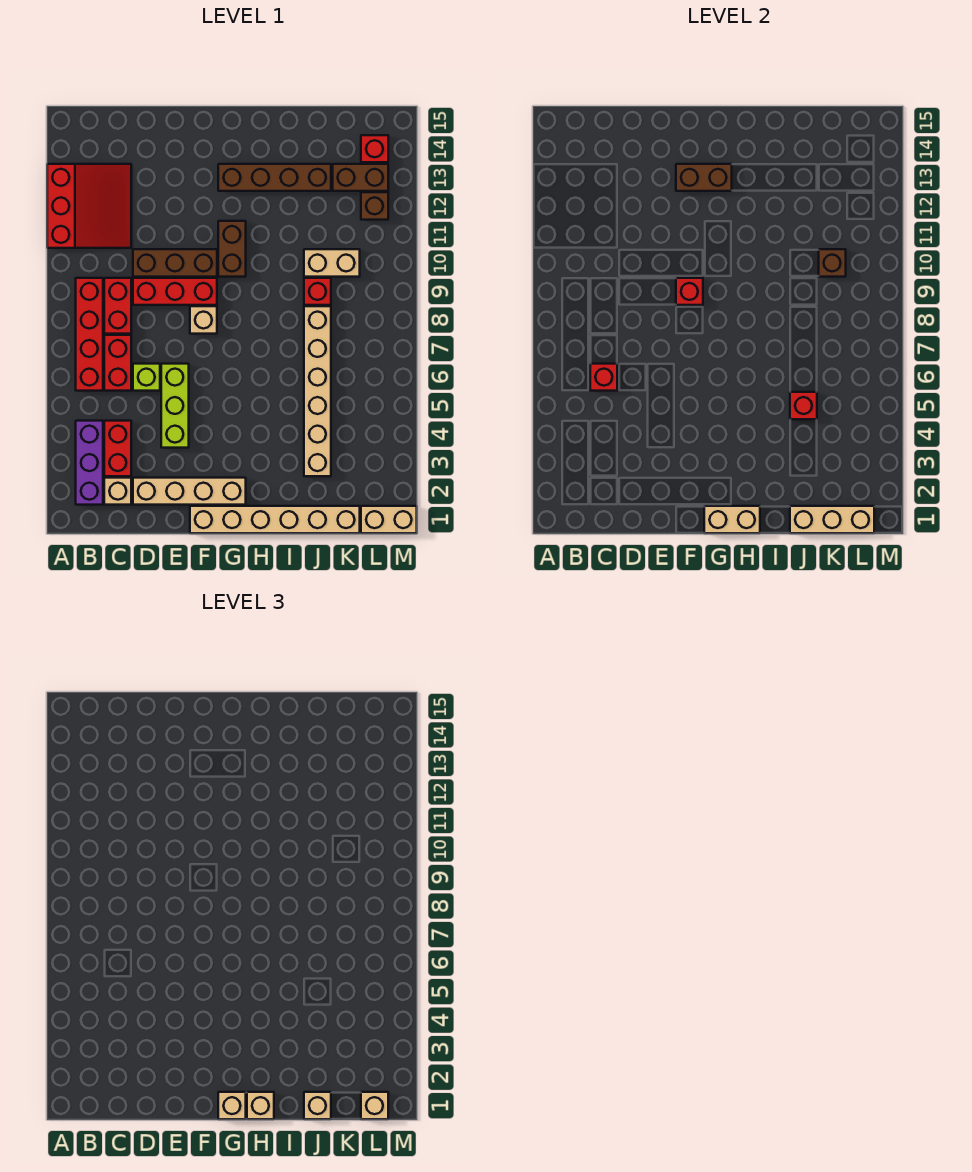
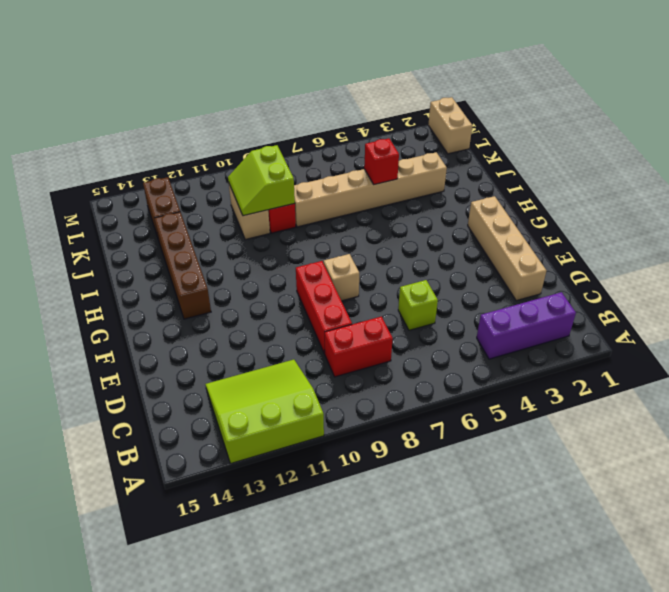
lime 3x3 slope [205,360,324,463] -> red 3x3 slope [47,164,131,248]
lime 2x2 slope [228,145,295,216] -> brown 1x1 brick [819,249,846,277]
none -> red 1x4 brick [76,278,103,391]
none -> tan 1x1 brick [104,478,131,505]
none -> red 1x2 brick [104,421,131,476]
none -> red 1x2 brick [104,335,131,391]

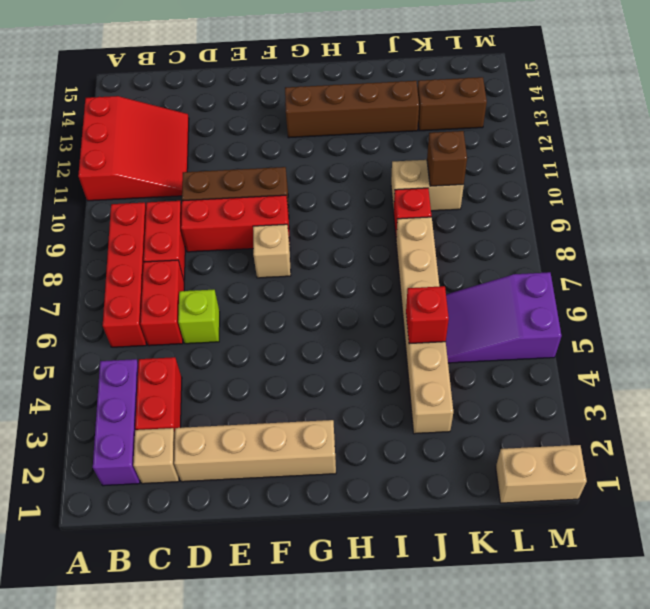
purple 2x3 slope [446,272,562,363] -> none
none -> lime 1x3 brick [161,364,189,448]
none -> tan 1x6 brick [190,506,360,533]
none -> brown 1x2 brick [218,221,246,277]
none -> brown 1x1 brick [361,192,388,220]

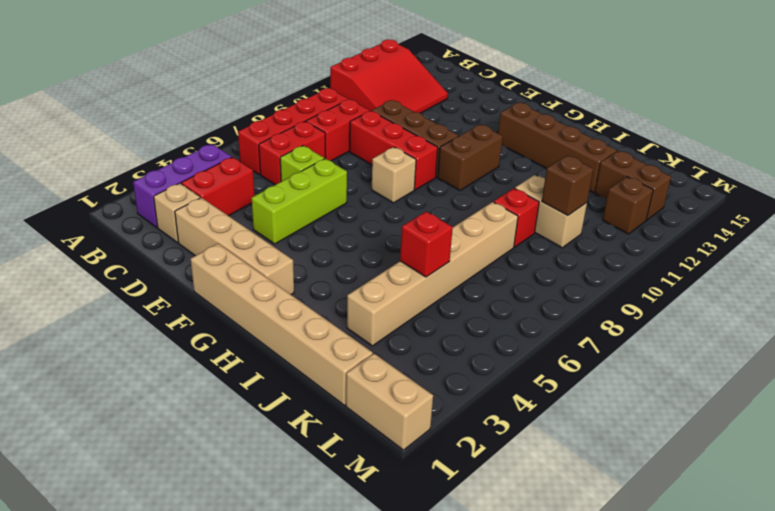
none -> red 1x1 brick [361,135,388,162]
none -> red 1x1 brick [590,364,617,391]
none -> red 1x1 brick [676,278,703,305]
none -> brown 1x2 brick [676,164,732,191]

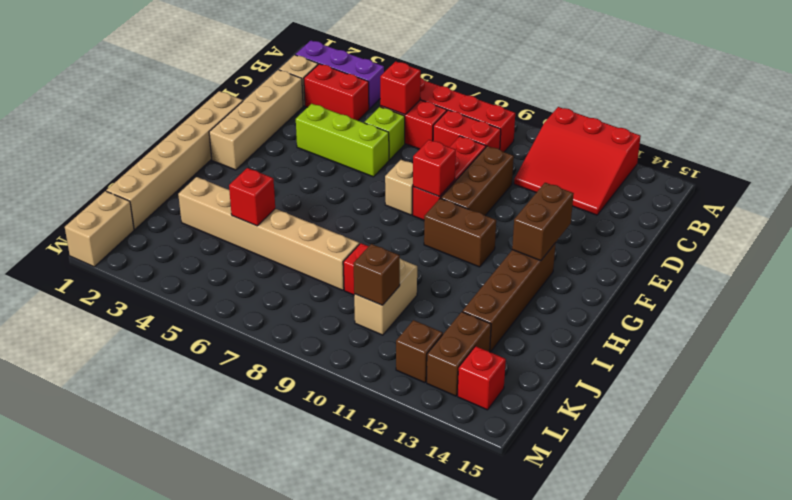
none -> tan 1x2 brick [704,506,760,533]
none -> tan 1x3 brick [790,506,874,533]
none -> tan 1x1 brick [218,1092,246,1119]
none -> tan 1x1 brick [247,1092,274,1119]

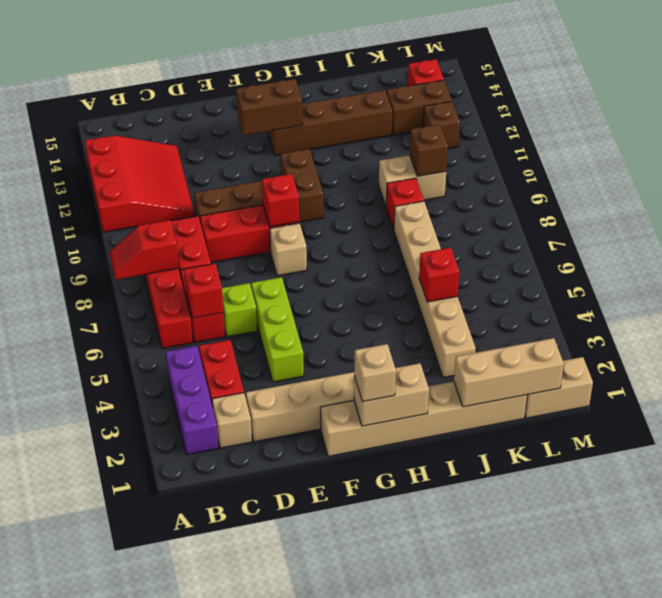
red 1x2 slope [110,220,178,280] -> none
none -> tan 1x1 brick [247,1092,274,1119]
none -> tan 1x1 brick [304,1092,331,1119]
none -> tan 1x1 brick [361,1092,388,1119]

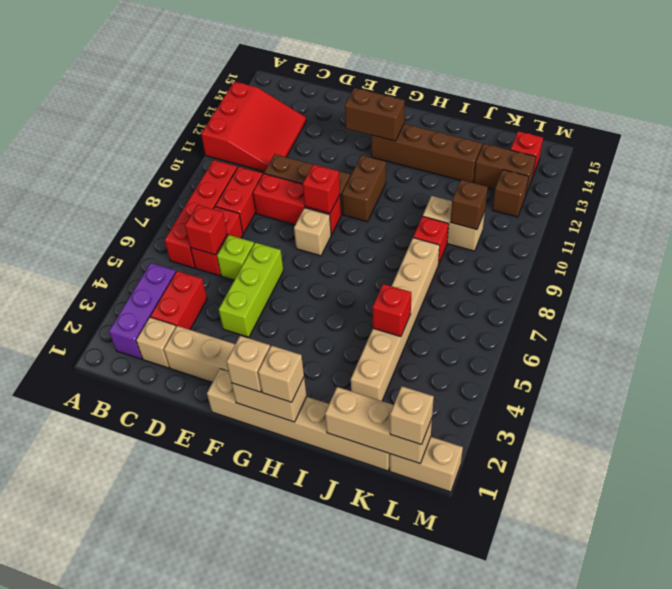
none -> tan 1x1 brick [304,1092,331,1119]

